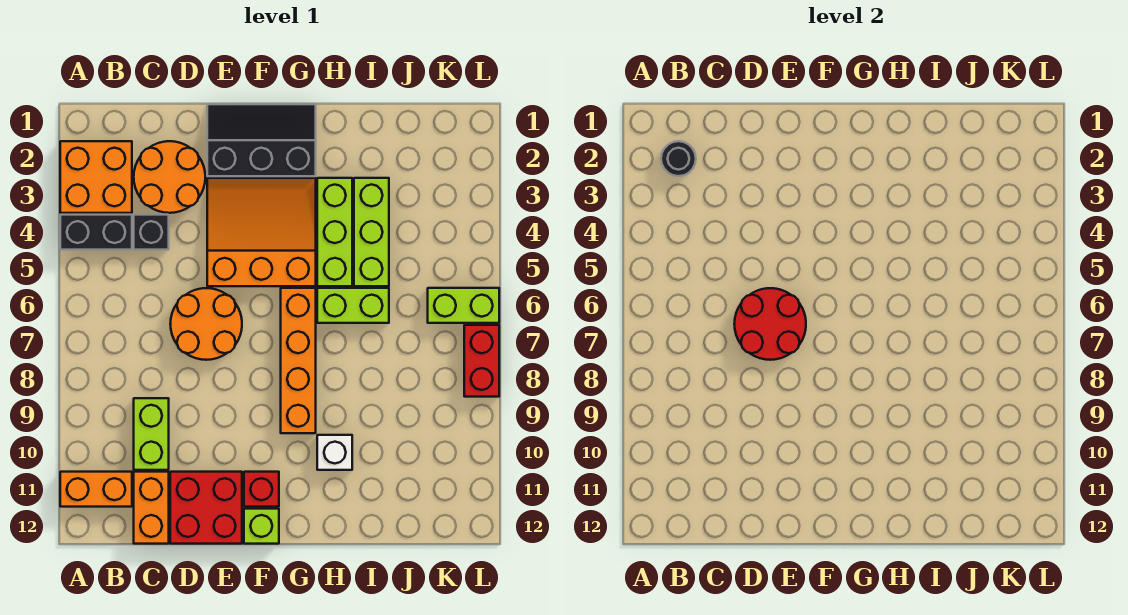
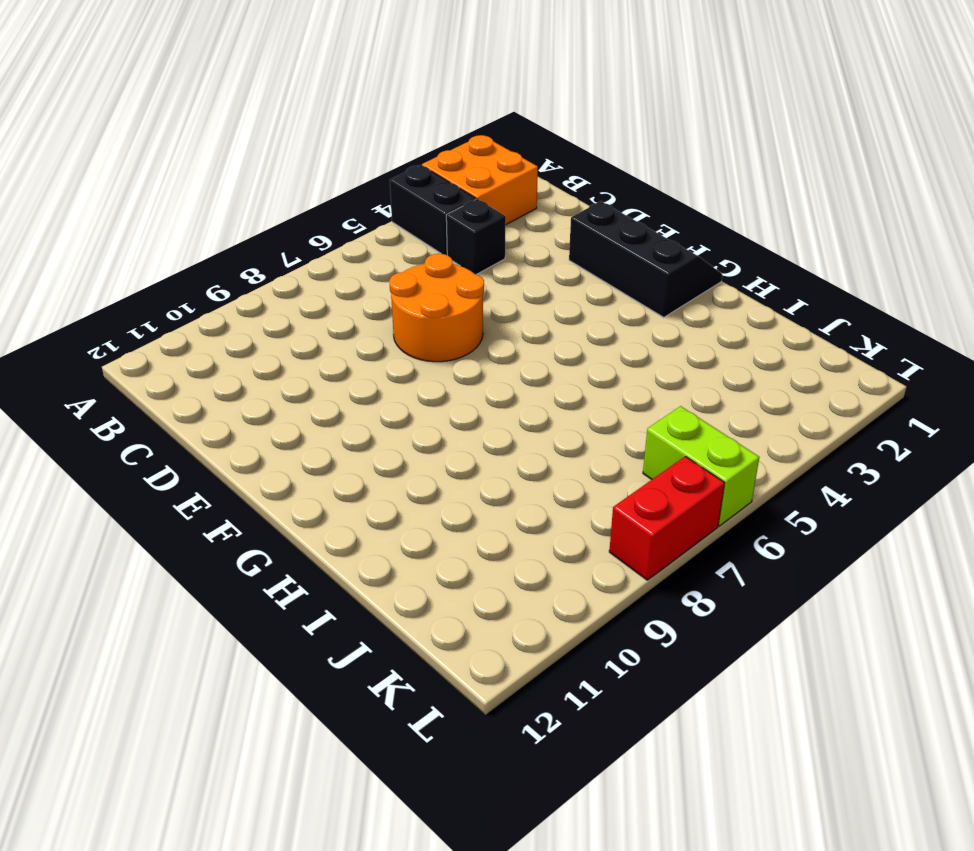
none -> orange 1x2 brick [60,472,132,507]
none -> orange 2x2 round brick [134,141,205,213]
none -> lime 1x2 brick [134,398,169,470]

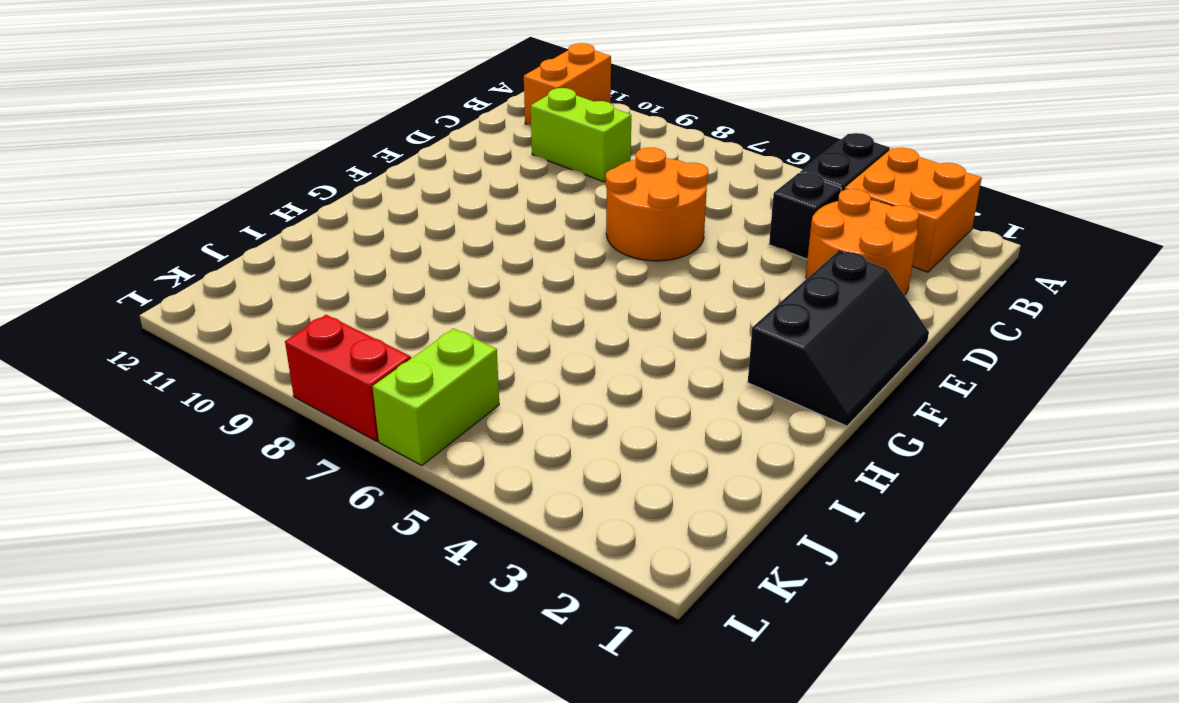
none -> orange 1x2 brick [134,472,169,544]
none -> red 2x2 brick [170,472,242,544]
none -> orange 3x3 slope [207,178,316,286]

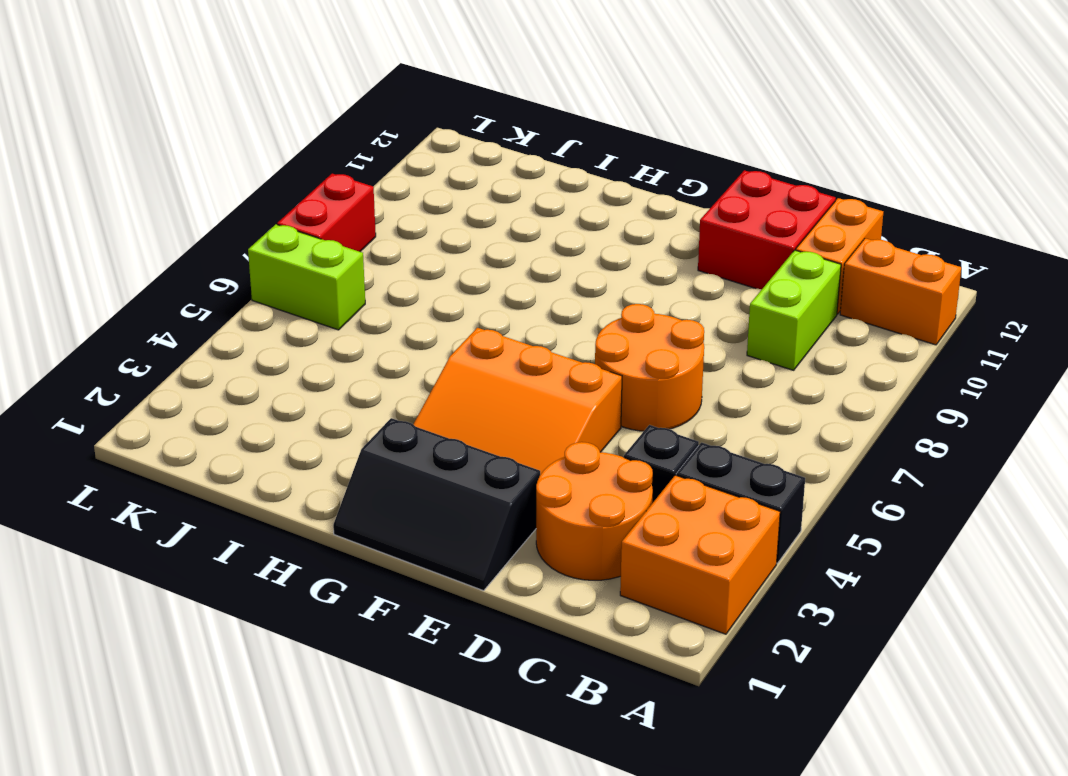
none -> red 1x1 brick [244,472,279,507]
none -> lime 1x1 brick [244,509,279,544]
none -> orange 1x4 brick [281,288,316,433]

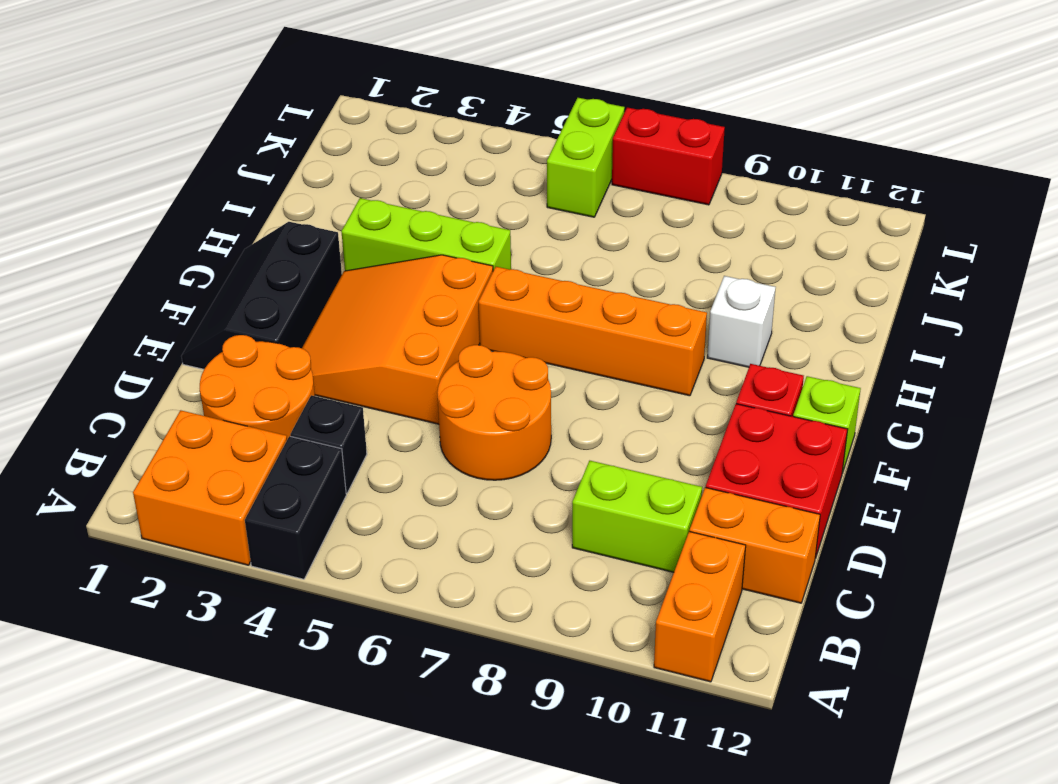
none -> lime 1x2 brick [317,288,389,323]
none -> lime 1x3 brick [354,178,389,286]
none -> black 1x1 round brick [661,141,696,176]

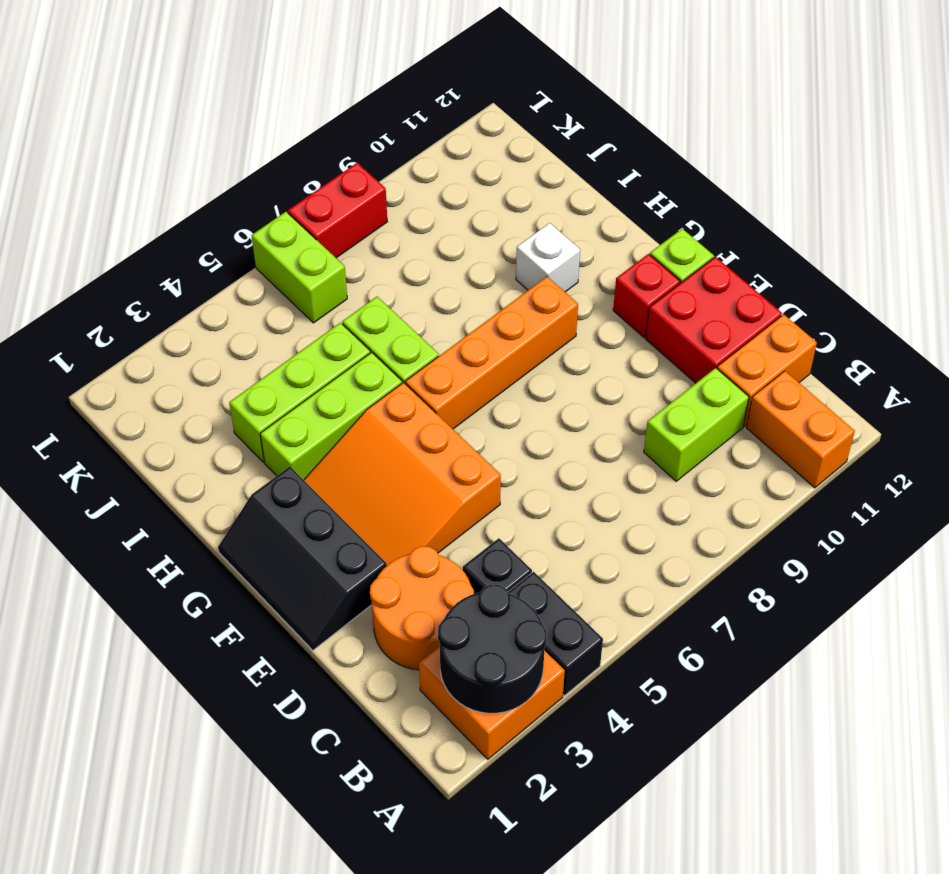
black 2x2 round brick [438,585,547,713] -> black 1x1 round brick [661,141,696,176]
none -> orange 2x2 round brick [170,288,242,360]
none -> red 2x2 round brick [734,288,806,360]

